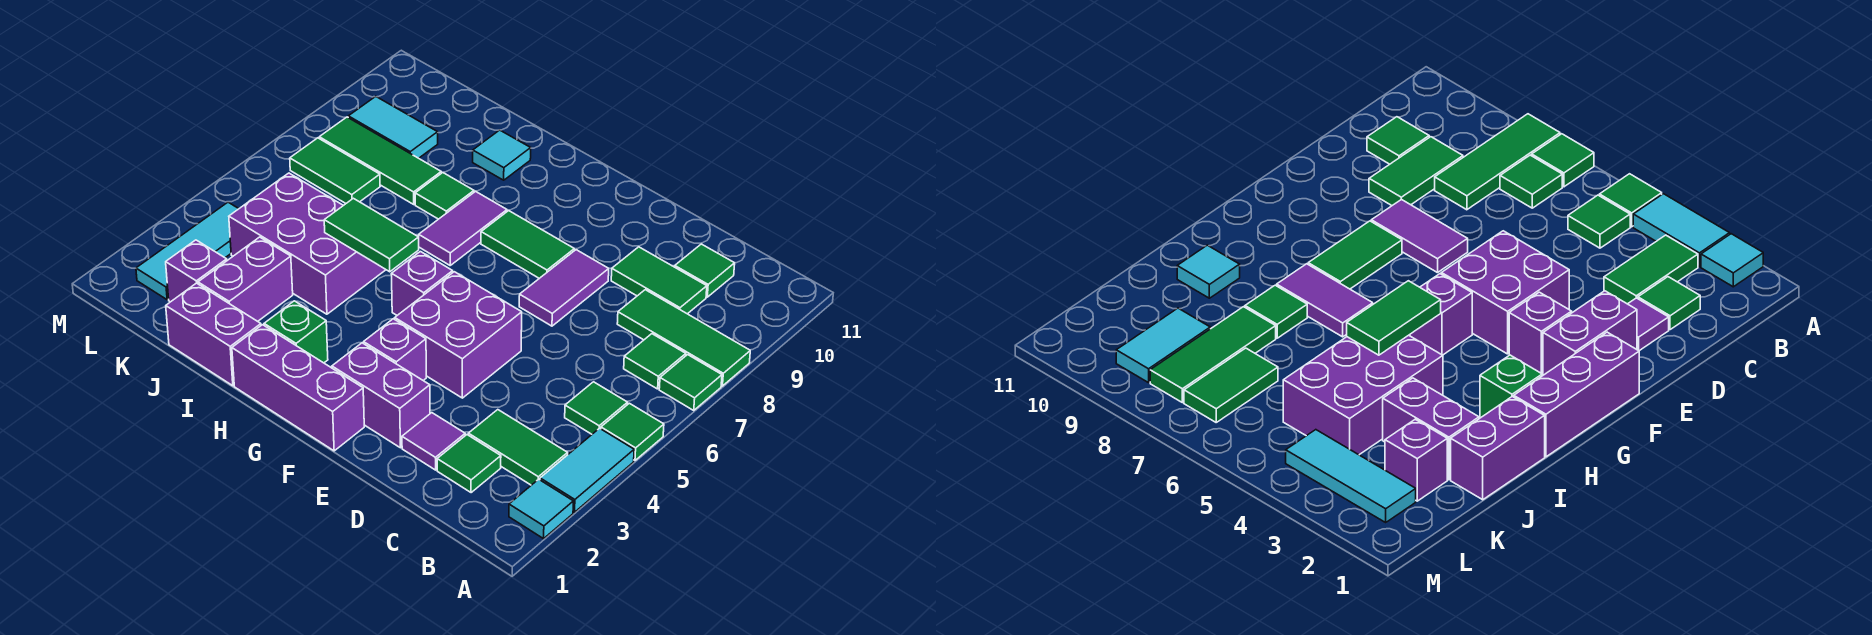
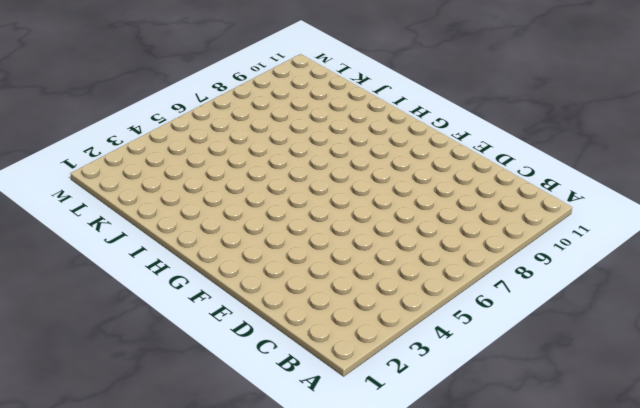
none -> cyan 1x1 tile [509,479,573,539]
none -> cyan 1x2 tile [540,428,634,512]
none -> green 1x1 tile [601,403,664,460]
none -> green 1x1 tile [659,355,722,410]

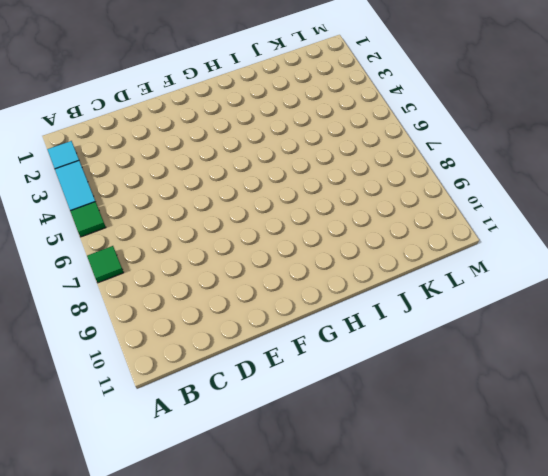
none -> green 1x3 tile [617,290,750,386]
none -> green 1x2 tile [468,410,568,485]
none -> green 1x1 tile [565,382,628,434]
none -> green 1x1 tile [624,334,686,389]

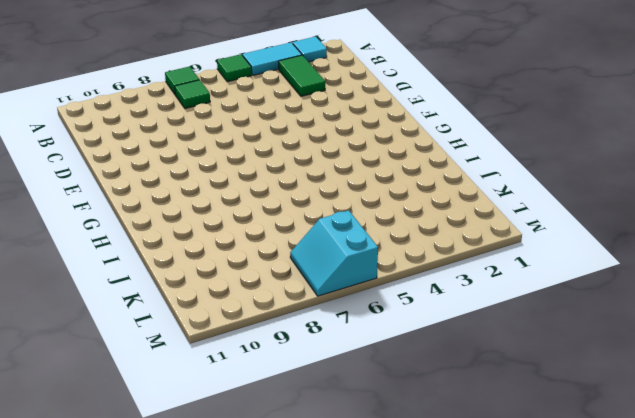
cyan 2x2 slope [290,210,378,296] -> green 1x2 tile [290,138,380,203]
none -> green 1x3 tile [617,290,750,386]
none -> green 1x1 tile [565,382,628,434]
none -> green 1x1 tile [437,435,501,493]
none -> green 1x2 tile [611,247,707,314]

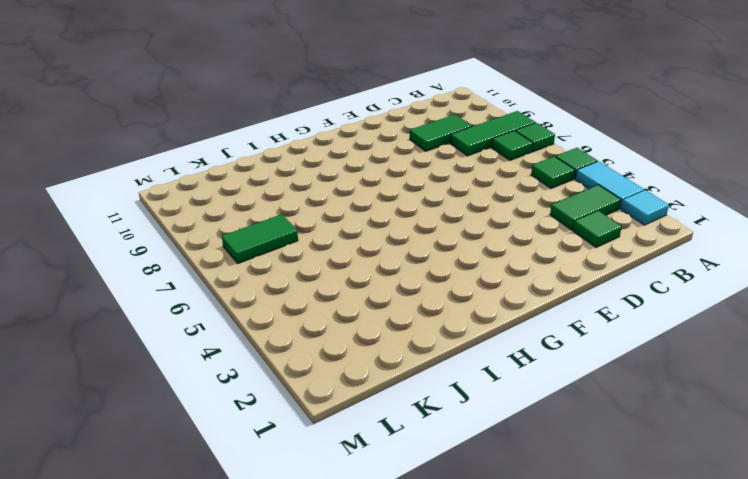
none -> green 1x1 tile [675,244,735,297]
none -> purple 1x1 tile [402,413,465,470]
none -> purple 1x2 brick [332,343,430,448]
none -> purple 2x2 brick [395,272,522,398]

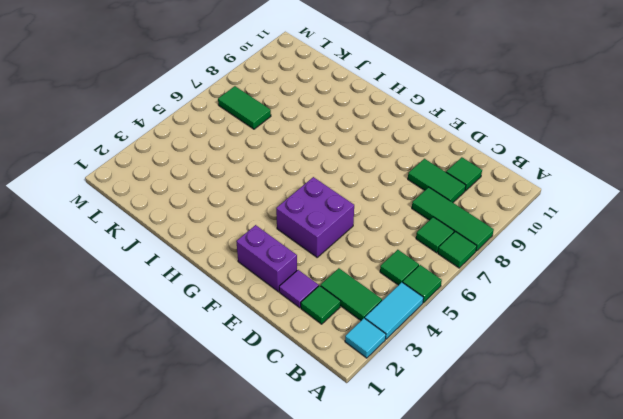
none -> purple 1x2 tile [519,250,609,326]
none -> purple 1x3 brick [232,325,364,451]
none -> purple 1x1 brick [364,319,426,381]
none -> green 1x2 tile [481,211,574,278]

